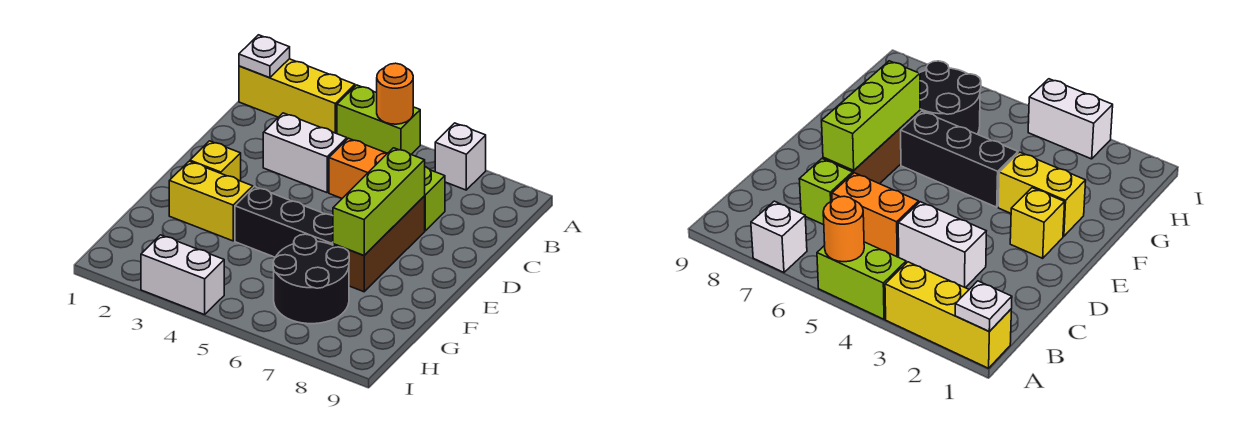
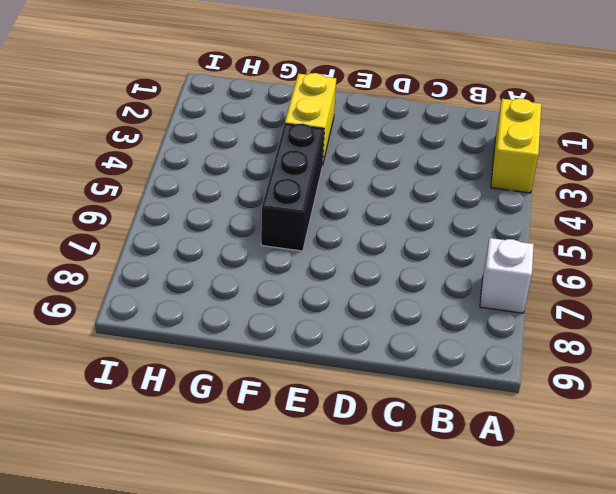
yellow 1x2 brick [491,98,541,193] -> yellow 1x3 brick [239,59,355,134]
none -> lime 1x2 brick [337,85,420,154]
none -> white 1x2 brick [263,113,347,193]
none -> orange 1x2 brick [329,138,387,198]

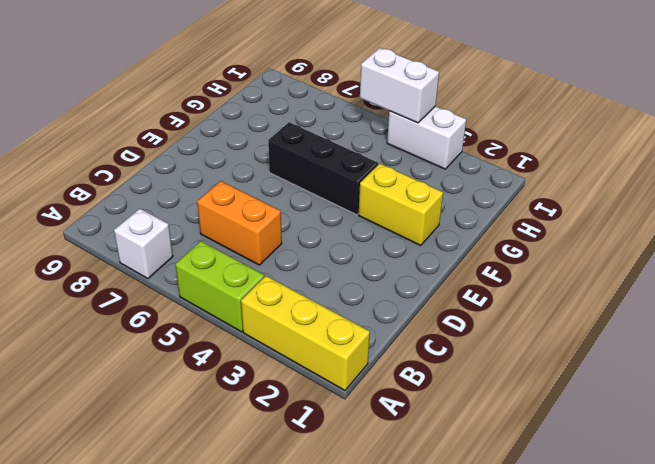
white 1x2 brick [360,48,439,123] -> white 1x2 brick moved to [263,113,347,193]
none -> lime 1x1 brick [425,167,445,231]
none -> brown 1x3 brick [333,196,425,292]
none -> yellow 1x1 brick [190,141,241,181]

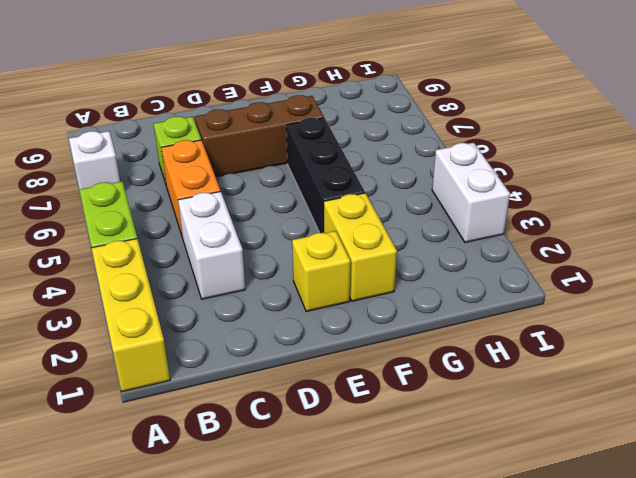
none -> black 2x2 round brick [273,234,349,324]
none -> white 1x1 plate [239,35,290,78]
none -> orange 1x1 round brick [377,63,413,124]

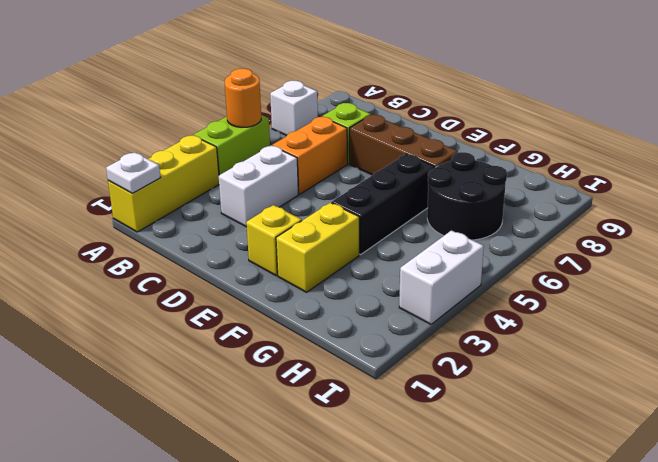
none -> lime 1x3 brick [333,148,425,256]

